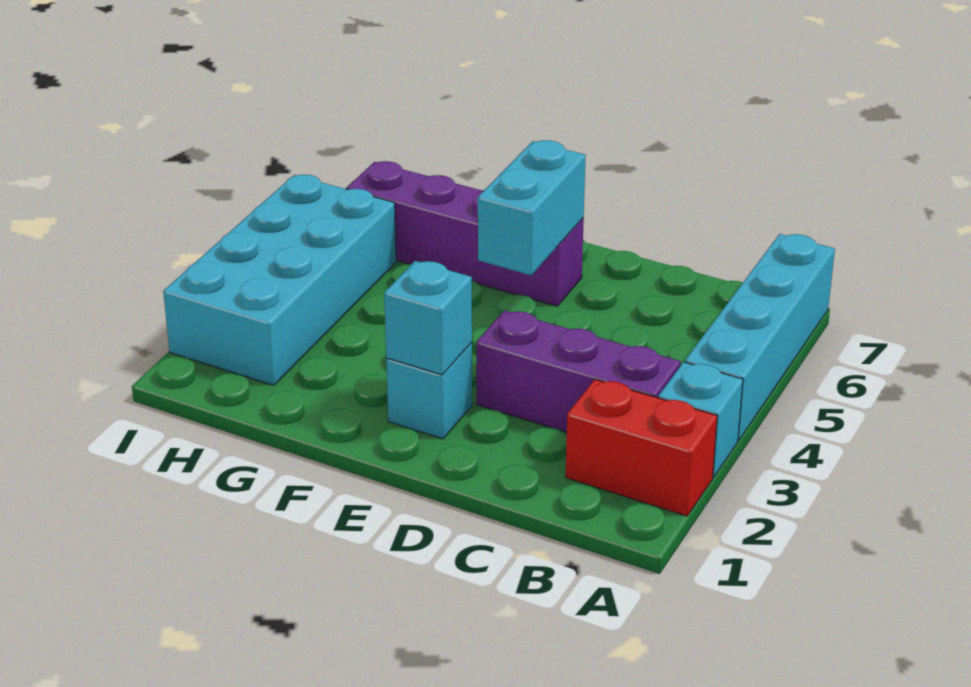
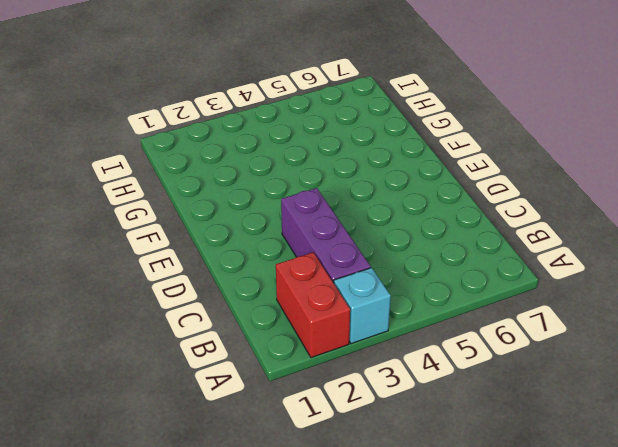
none -> cyan 1x4 brick [685,234,835,441]
none -> cyan 1x1 brick [386,343,472,439]

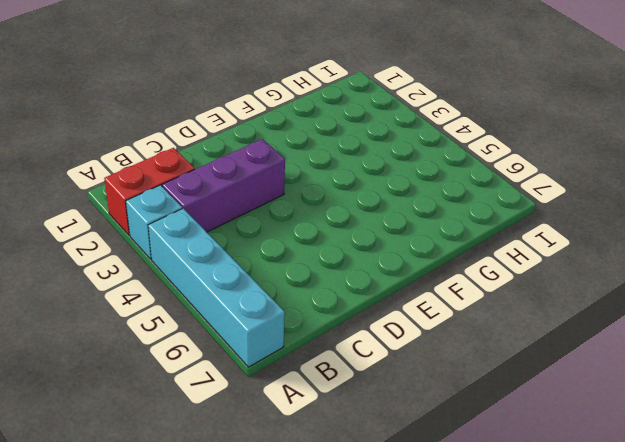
none -> cyan 1x1 brick [386,343,472,439]
none -> purple 1x4 brick [347,161,584,306]

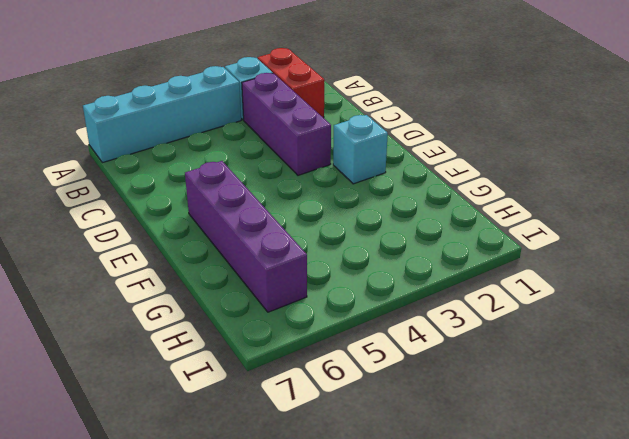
none -> cyan 2x4 brick [163,175,396,385]
none -> cyan 1x1 brick [384,261,472,375]

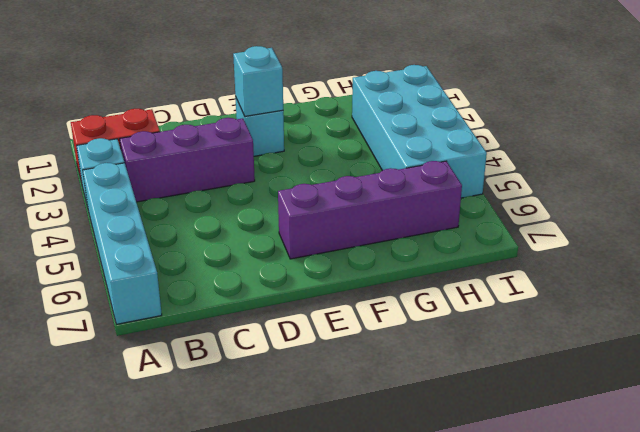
none -> cyan 1x2 brick [478,140,586,275]

